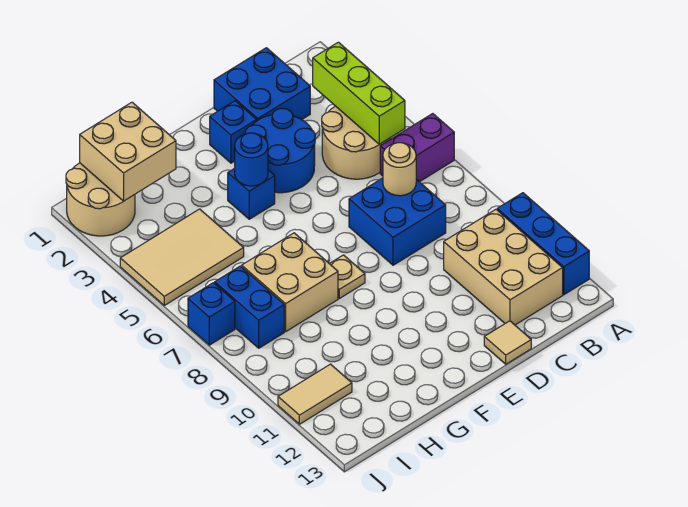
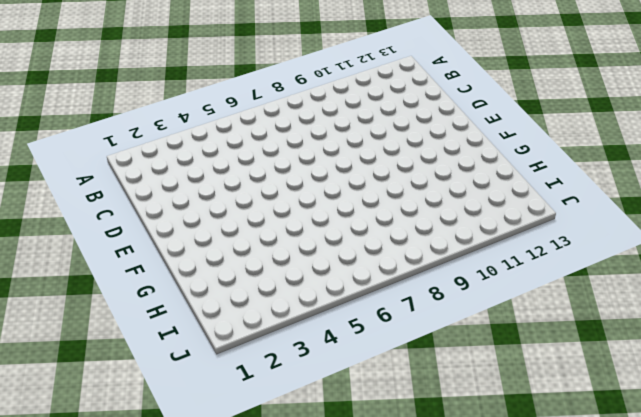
none -> purple 1x2 brick [380,114,454,182]
none -> blue 1x3 brick [497,193,589,295]
none -> tan 2x2 round brick [322,106,391,179]

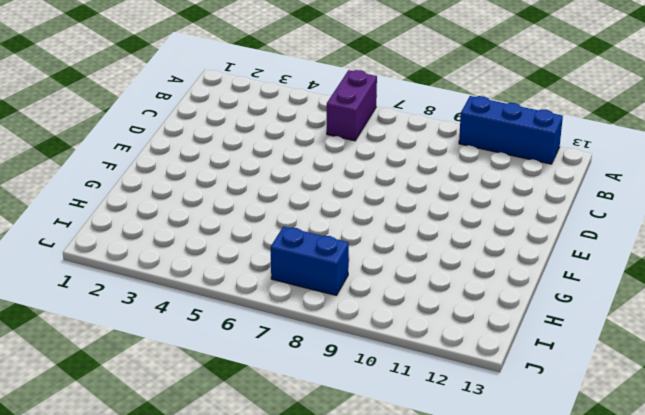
none -> tan 2x2 round brick [322,106,391,179]
none -> tan 2x3 brick [444,209,563,325]
none -> blue 2x2 brick [214,48,310,121]

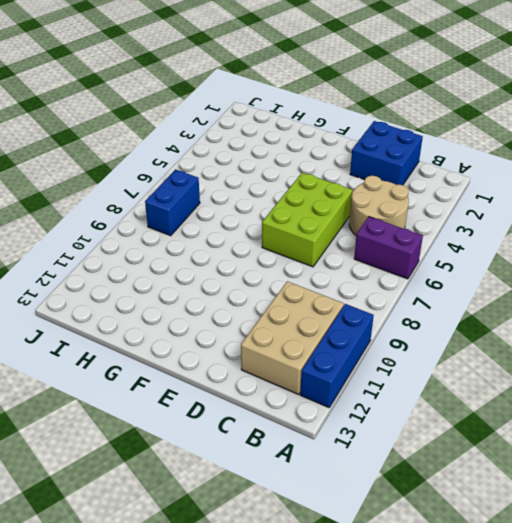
lime 2x3 brick [262,173,352,267] -> blue 2x2 brick [349,178,446,265]
none -> blue 2x2 round brick [245,108,315,193]
none -> tan 1x1 tile [484,321,531,364]
none -> blue 1x1 brick [210,101,257,163]

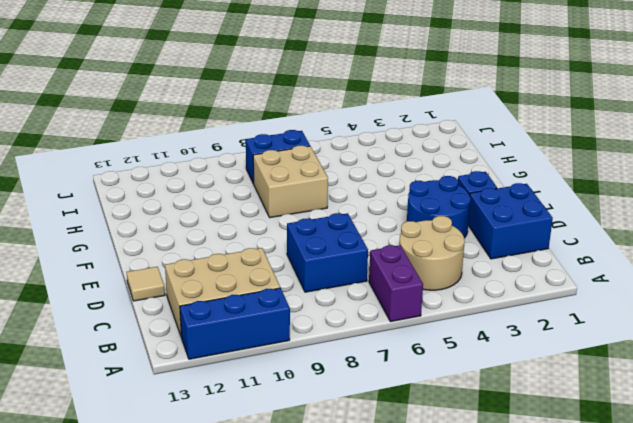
none -> blue 1x1 brick [228,168,275,219]
none -> tan 1x1 plate [330,255,365,298]
none -> tan 2x3 tile [120,209,244,305]

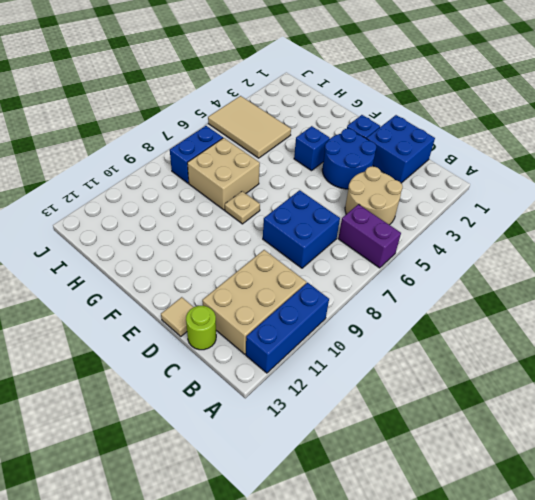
lime 1x1 round brick [186,306,216,350] -> none
none -> tan 2x2 round brick [66,163,135,236]
none -> tan 1x2 tile [278,364,352,424]
none -> blue 1x1 brick [188,283,235,345]

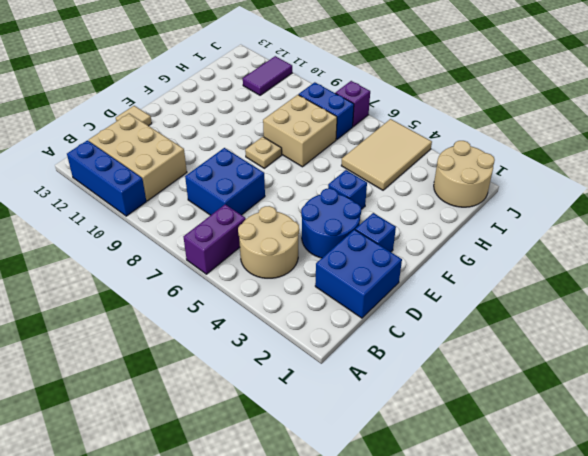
purple 1x2 tile [243,56,292,95] -> tan 1x2 tile [278,364,352,424]
purple 1x1 brick [335,81,370,126] -> blue 1x1 brick [188,283,235,345]
none -> lime 1x3 brick [313,42,405,144]
none -> tan 1x1 round brick [383,143,416,196]
none -> blue 1x1 round brick [235,133,268,186]

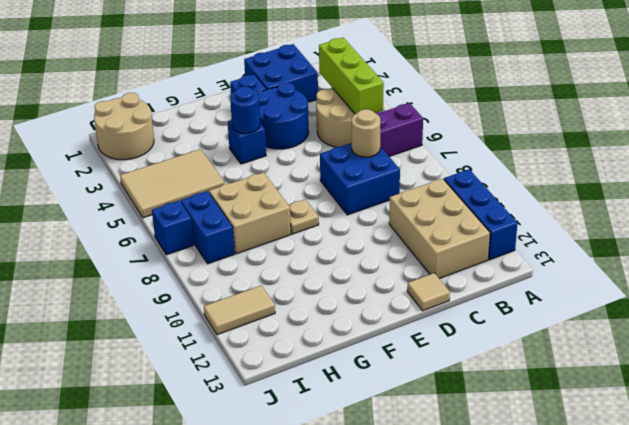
none -> tan 2x2 brick [80,102,176,201]

